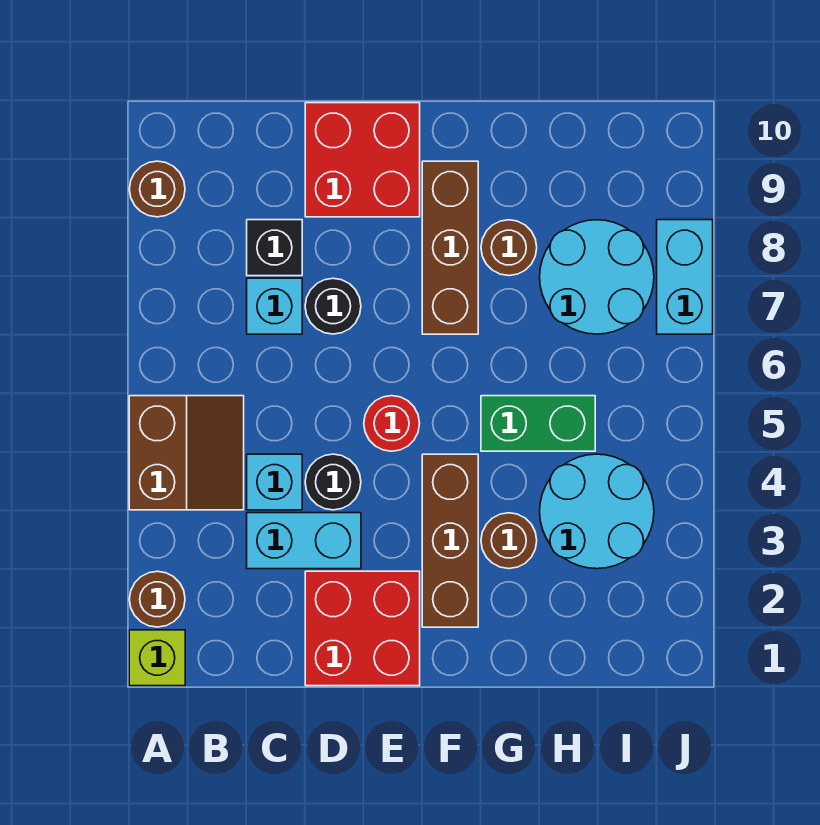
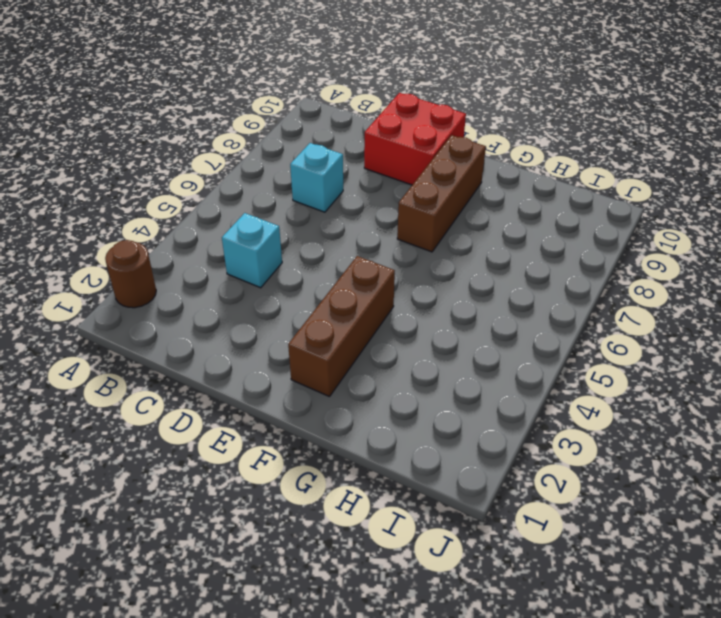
none -> lime 1x1 brick [129,630,185,686]
none -> brown 2x2 slope [129,396,244,510]
none -> brown 1x1 round brick [129,161,185,217]

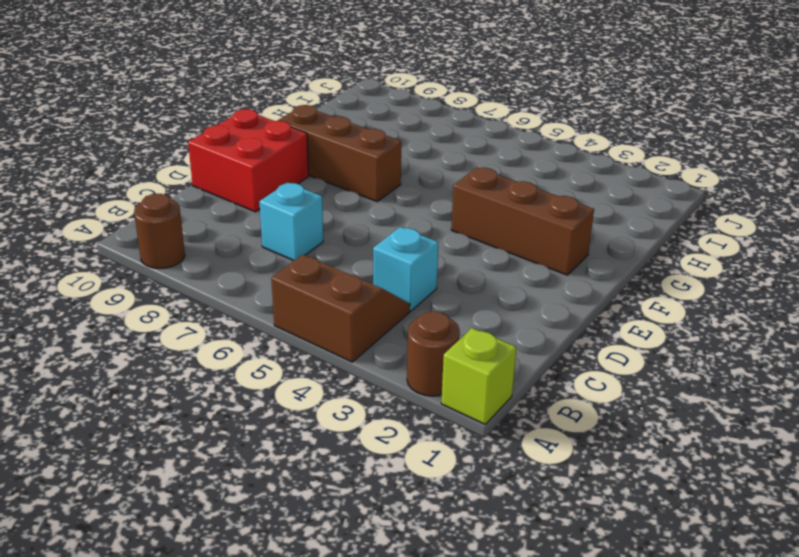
none -> cyan 1x2 brick [247,513,361,569]
none -> black 1x1 brick [247,220,302,276]
none -> red 2x2 brick [305,571,420,686]

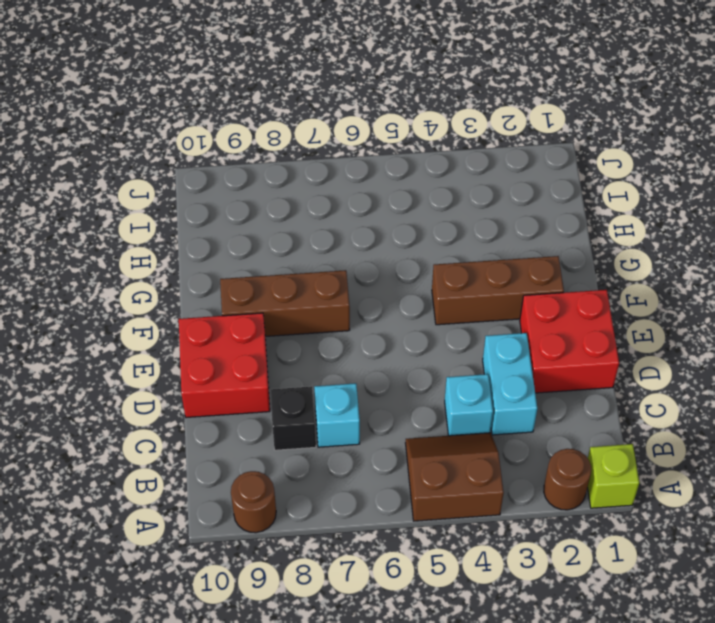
none -> black 1x1 round brick [305,454,361,510]
none -> black 1x1 round brick [305,278,361,334]
none -> red 1x1 round brick [364,396,420,451]

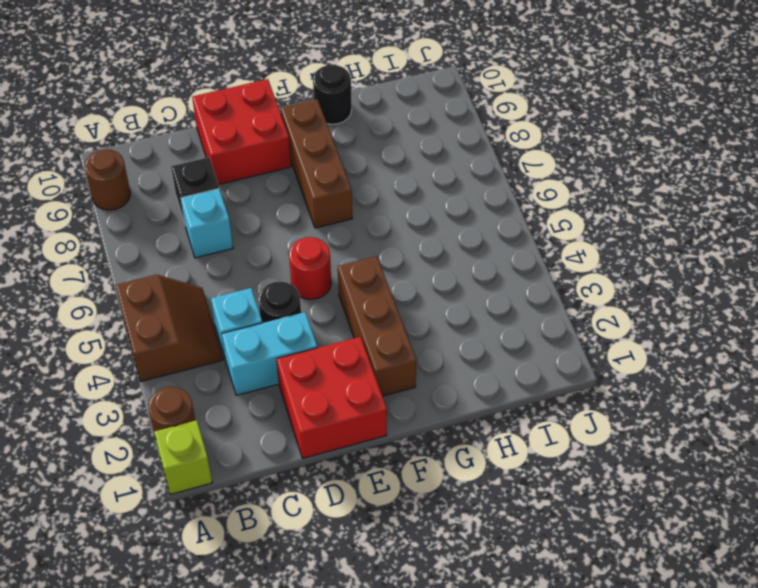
black 1x1 round brick [313,65,352,124] -> black 1x1 round brick moved to [305,278,361,334]
none -> brown 1x1 round brick [481,513,537,569]
none -> green 1x2 brick [481,396,595,451]
none -> brown 1x1 round brick [481,220,537,276]

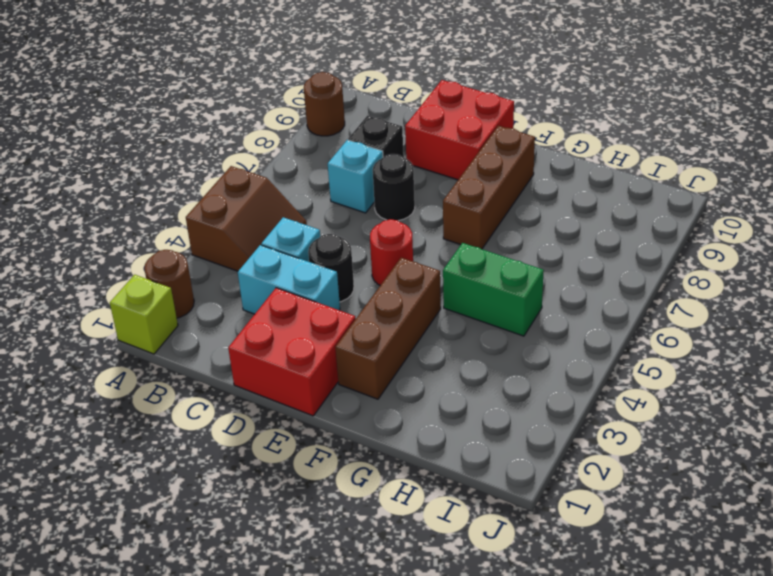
none -> brown 1x1 round brick [481,513,537,569]
none -> brown 1x1 round brick [481,220,537,276]
none -> cyan 2x2 round brick [540,454,654,569]

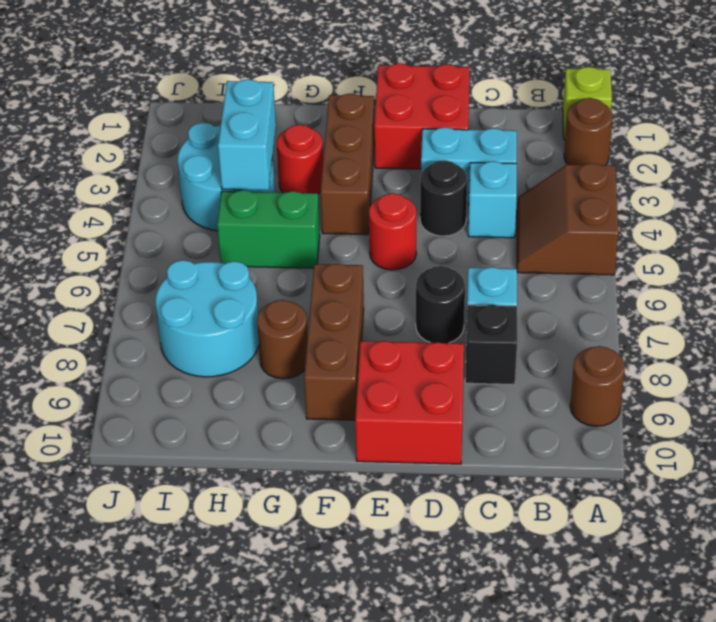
red 1x1 round brick [277,125,323,194] -> brown 1x1 round brick [481,513,537,569]
cyan 1x2 brick [218,79,276,190] -> cyan 1x2 brick moved to [657,220,713,334]

